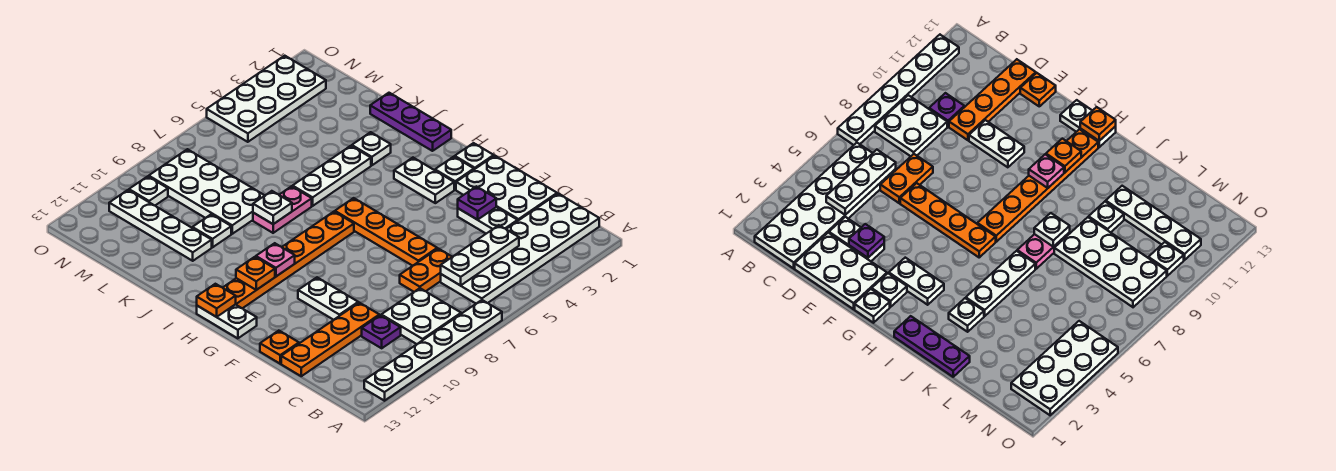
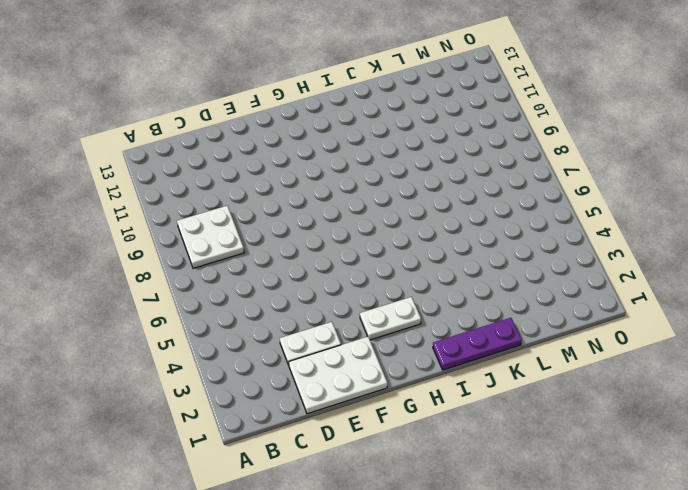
none -> white 1x6 plate [364,300,502,401]
none -> white 2x6 plate [441,194,599,303]
none -> purple 1x1 plate [362,315,401,348]
none -> orange 1x2 plate [400,249,452,292]

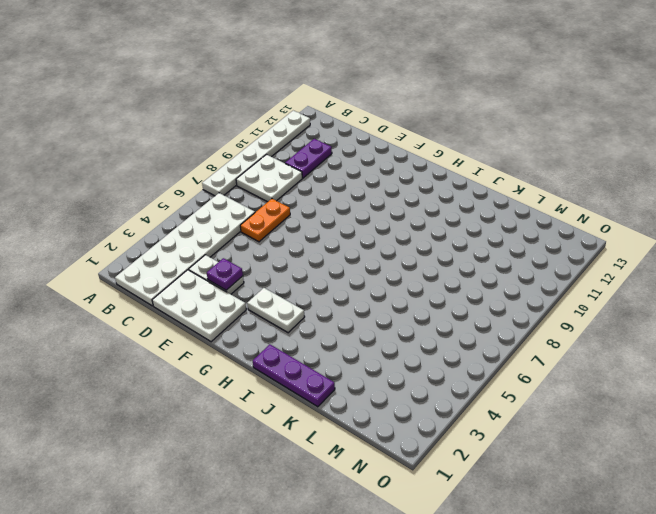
purple 1x2 plate [285,139,332,178] -> purple 1x1 plate [362,315,401,348]
none -> orange 1x4 plate [281,303,379,376]
none -> orange 1x4 plate [335,198,437,266]
none -> white 1x2 plate [298,277,358,320]
none -> orange 1x1 plate [260,331,299,364]

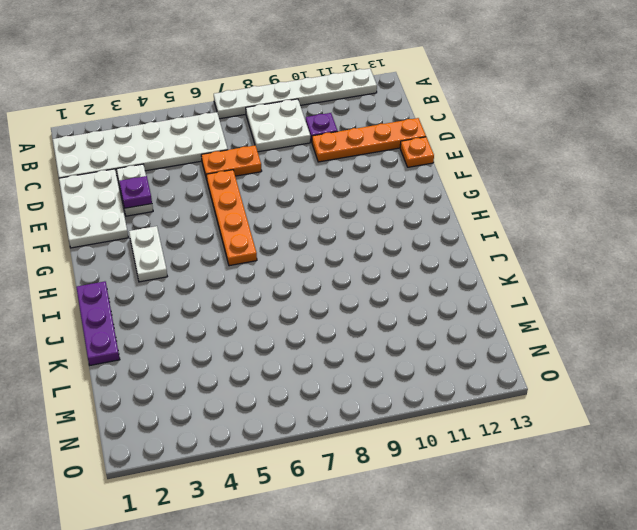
none -> white 1x2 plate [298,277,358,320]
none -> white 1x1 plate [455,143,494,169]
none -> white 1x1 plate [435,157,474,190]
none -> white 1x2 plate [197,304,257,338]

